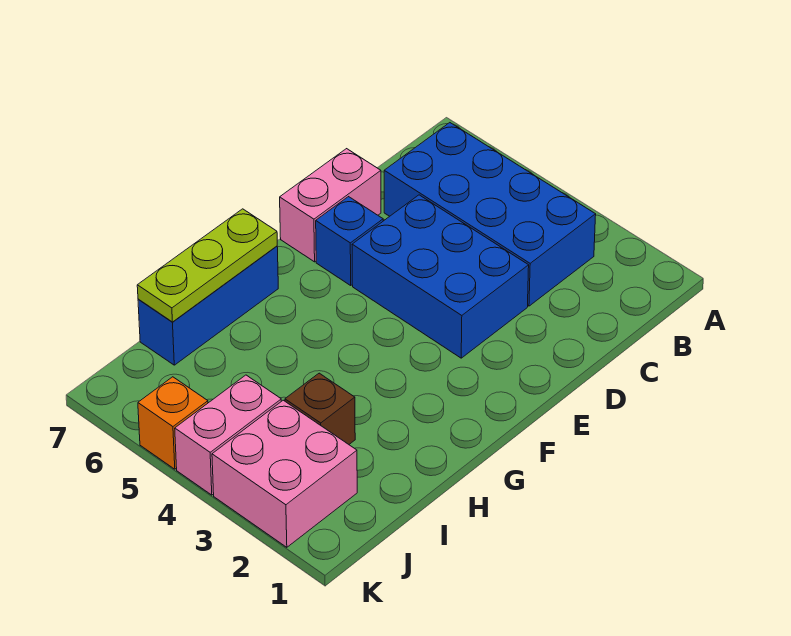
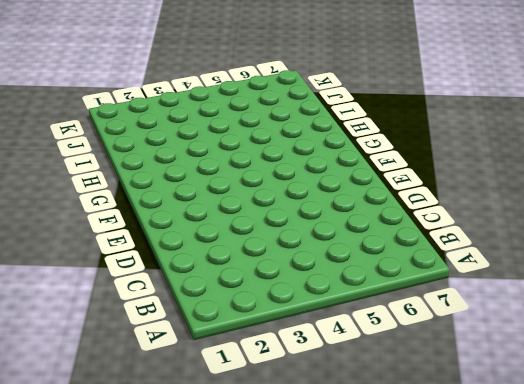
none -> blue 2x4 brick [384,123,596,306]
none -> blue 2x3 brick [352,195,529,358]

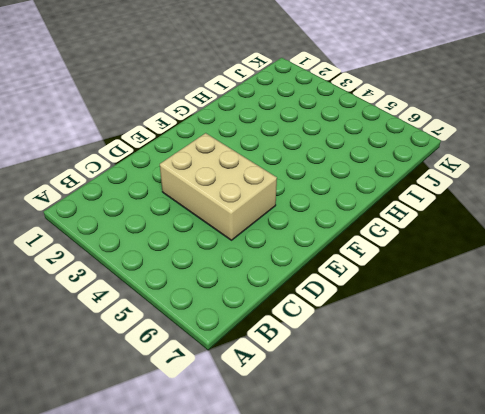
tan 2x3 brick [160,133,277,240] -> blue 2x3 brick [352,195,529,358]
none -> blue 2x4 brick [384,123,596,306]
none -> pink 1x2 brick [280,149,381,262]

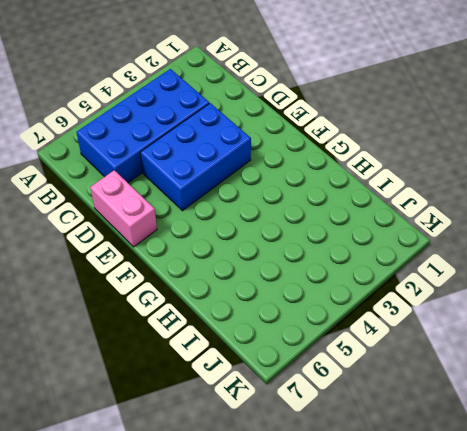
none -> blue 1x1 brick [316,197,383,285]
none -> blue 1x3 brick [138,246,278,365]

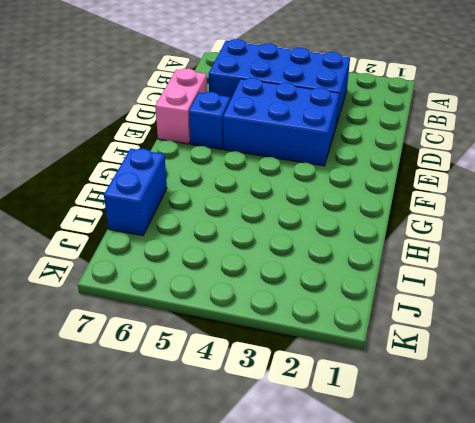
blue 1x2 brick [104,149,167,236] -> blue 1x3 brick [138,246,278,365]
none -> brown 1x1 brick [285,373,355,444]
none -> pink 2x2 brick [212,400,357,547]

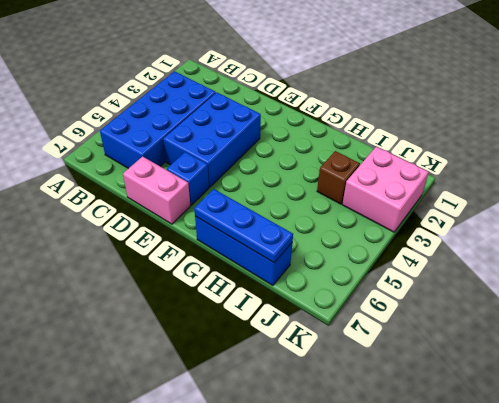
blue 1x3 plate [194,189,293,263] -> lime 1x3 plate [137,209,277,322]
none -> pink 1x2 brick [175,375,281,495]
none -> orange 1x1 brick [138,377,208,469]

